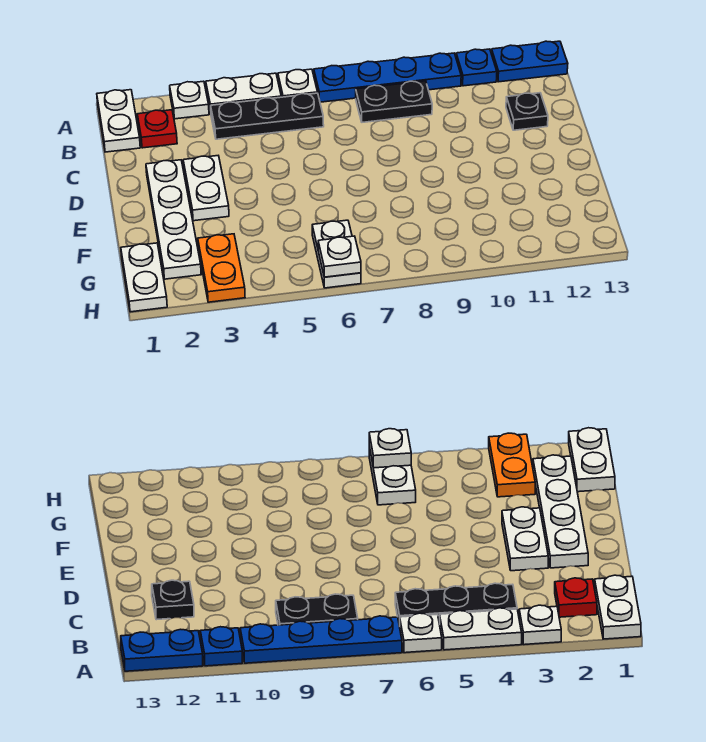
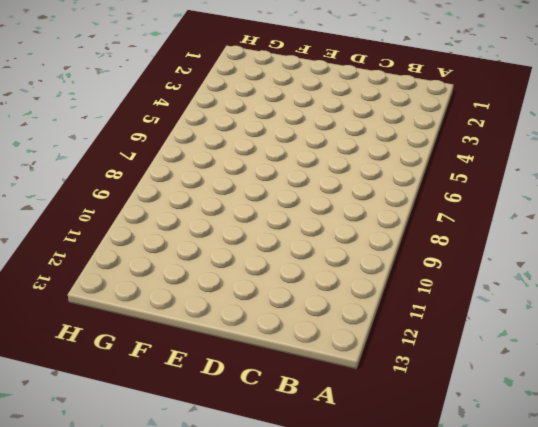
none -> white 1x2 plate [97,90,140,152]
none -> white 1x1 plate [170,81,209,119]
none -> white 1x2 plate [206,73,281,113]

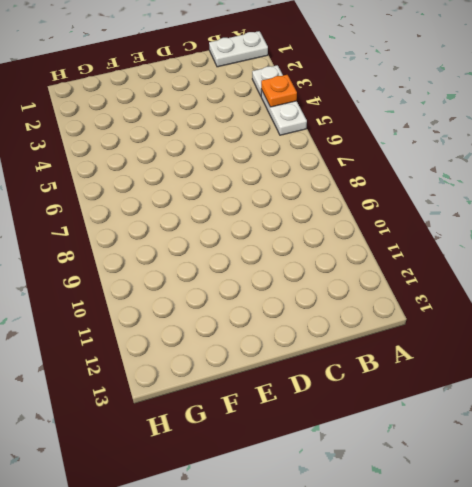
orange 1x1 plate [261,75,297,107] -> none
none -> white 1x1 plate [278,69,318,97]
none -> blue 1x4 plate [314,53,461,102]
none -> blue 1x1 plate [456,49,497,86]

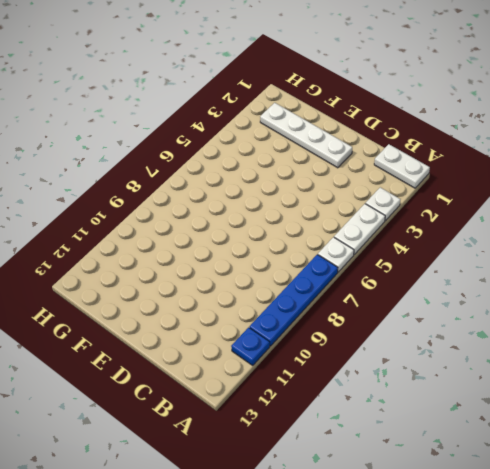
none -> blue 1x2 plate [491,41,568,82]
none -> red 1x1 plate [137,110,177,148]
none -> black 1x3 plate [211,93,324,139]

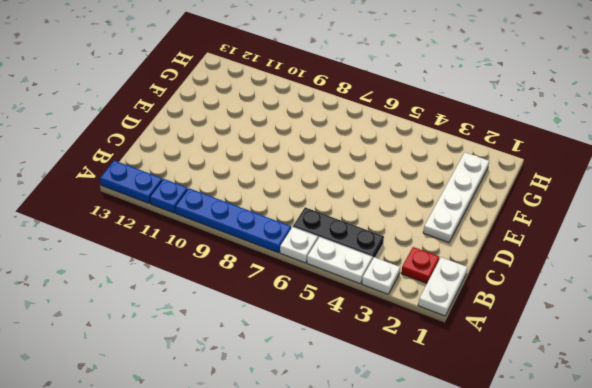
none -> black 1x2 plate [356,81,432,122]
none -> black 1x1 plate [506,93,548,130]
none -> white 1x2 plate [183,156,229,221]

